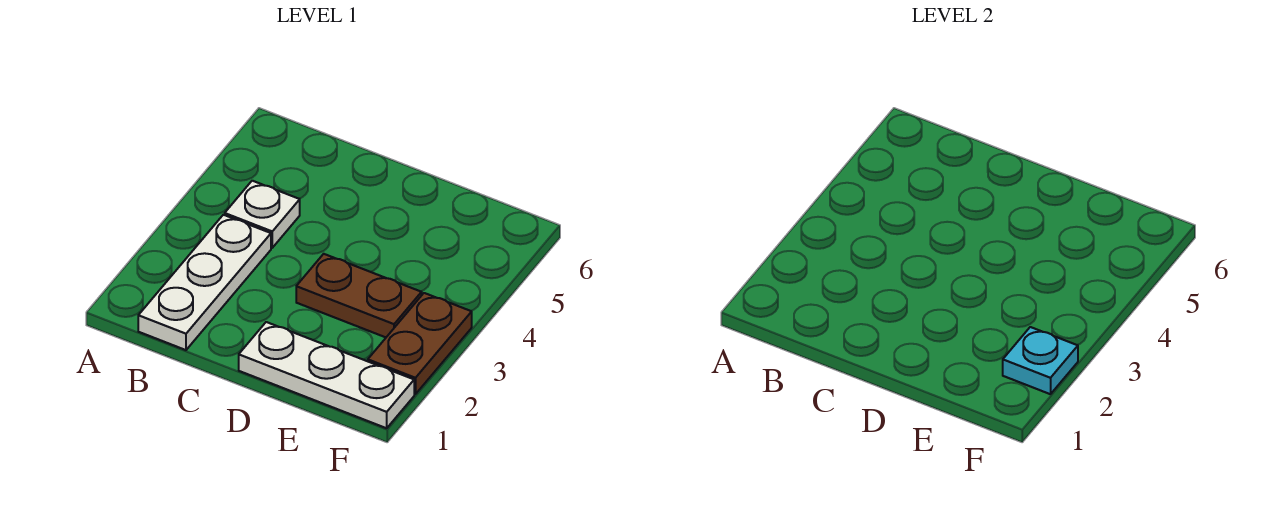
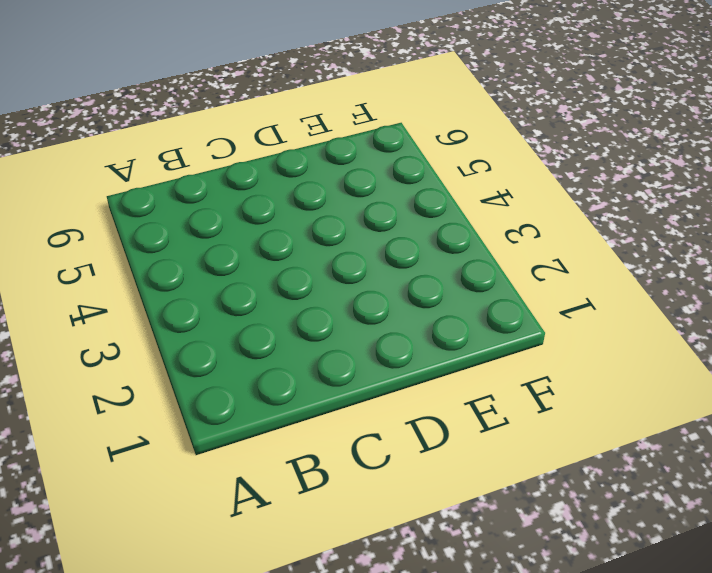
none -> white 1x3 plate [138,215,271,350]
none -> white 1x1 plate [225,181,300,248]

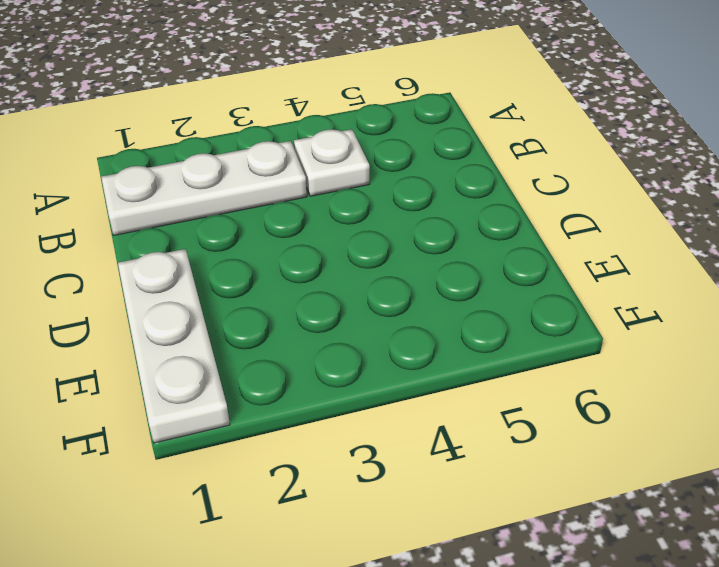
none -> brown 1x2 plate [296,254,422,337]
none -> brown 1x2 plate [368,293,472,394]

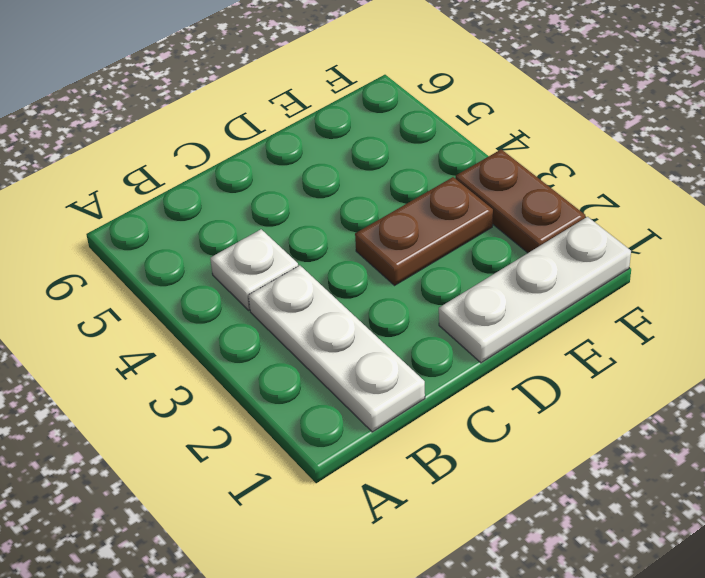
none -> cyan 1x1 plate [1003,327,1078,394]

